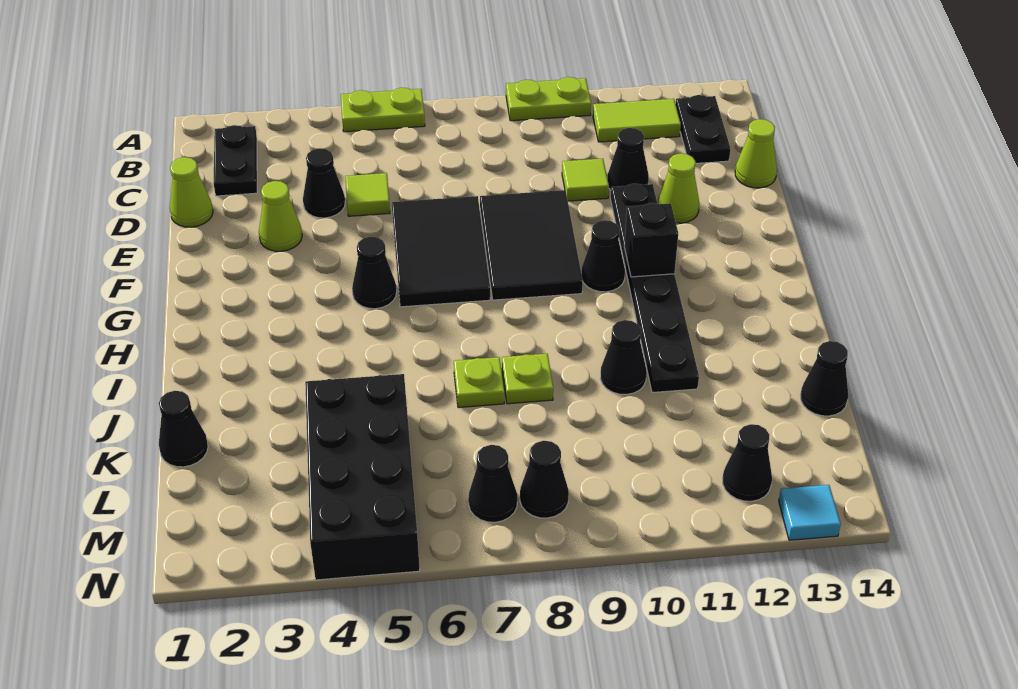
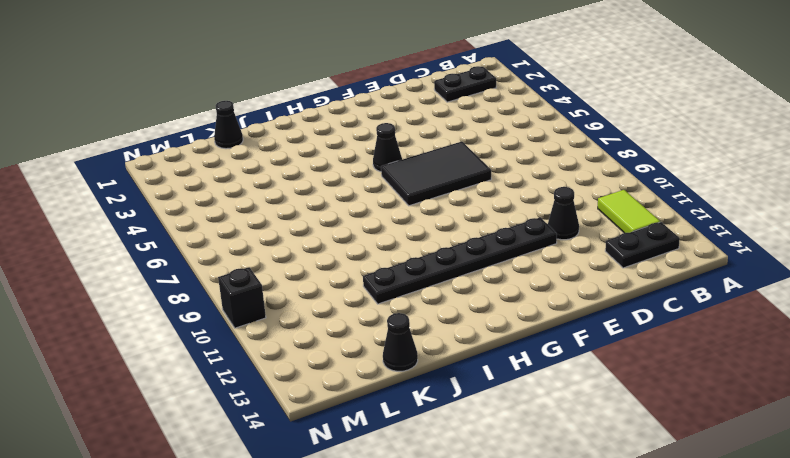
black 1x1 brick [218,267,266,328] -> black 1x1 brick moved to [624,203,678,277]
none -> lime 1x2 plate [341,88,425,132]
none -> lime 1x2 plate [506,77,591,121]
none -> lime 1x1 cone [170,157,213,227]

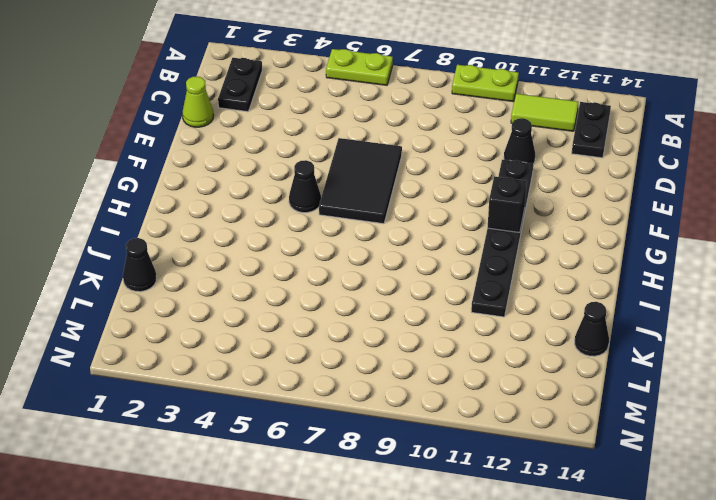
none -> black 1x1 cone [303,148,345,218]
none -> lime 1x1 tile [345,173,390,216]
none -> lime 1x1 tile [562,159,609,201]

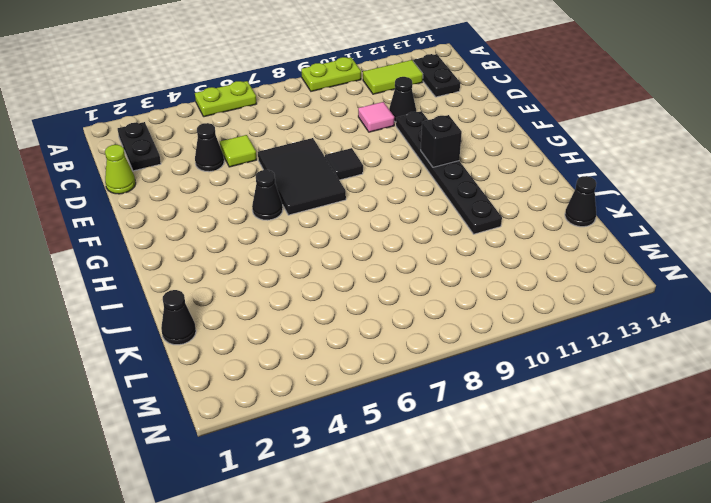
pink 1x1 tile [358,102,394,132] -> lime 1x1 tile [562,159,609,201]
black 1x1 tile [325,148,363,180] -> black 2x3 tile [480,190,583,300]
none -> lime 1x1 cone [735,119,777,188]
none -> lime 1x1 cone [259,181,302,251]
none -> lime 1x1 cone [657,154,699,223]

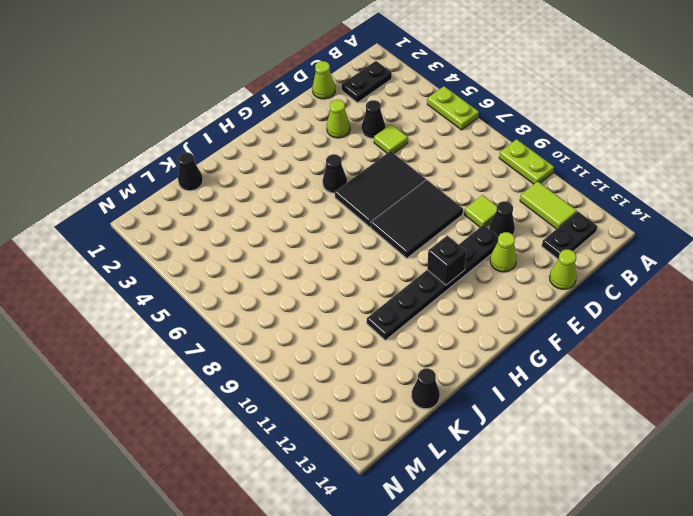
none -> black 1x1 cone [582,220,625,292]
none -> lime 1x1 plate [454,357,504,408]
none -> lime 1x1 plate [502,354,553,404]

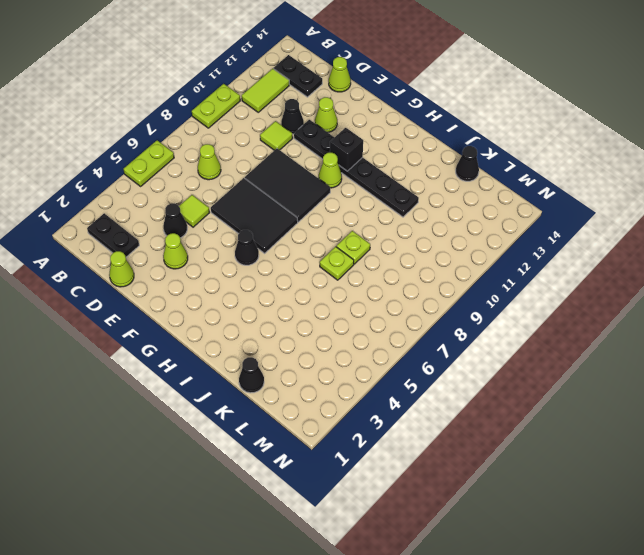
lime 1x1 cone [198,144,221,180] -> none
lime 1x1 cone [319,153,342,188] -> black 1x1 cone [582,220,625,292]
none -> black 1x1 cone [600,320,647,395]
none -> black 2x4 brick [305,374,420,580]
none -> black 1x1 cone [468,445,517,522]

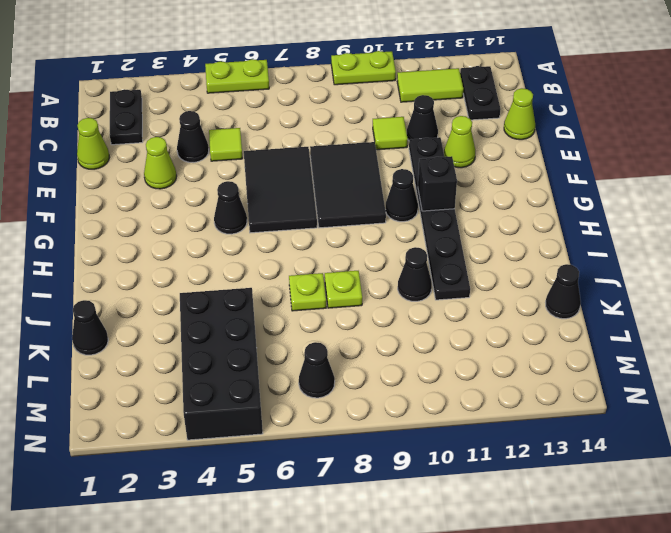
none -> black 1x1 cone [520,441,569,518]
none -> black 1x1 cone [723,424,772,501]
none -> cyan 1x1 tile [779,485,841,540]

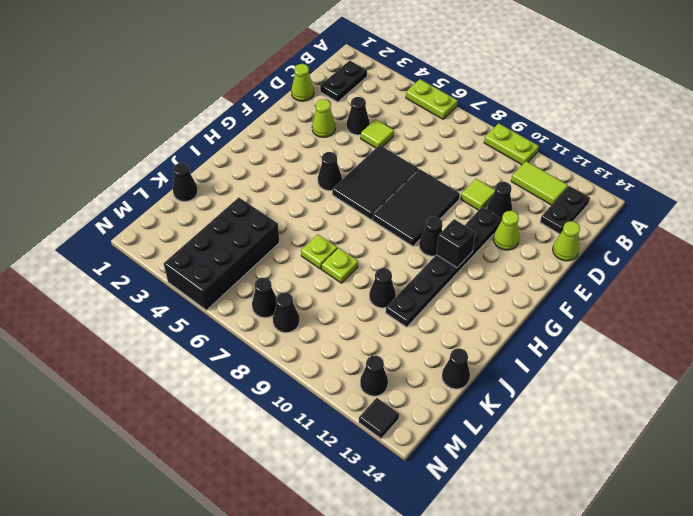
black 1x1 tile [359,398,399,439] -> cyan 1x1 tile [779,485,841,540]

